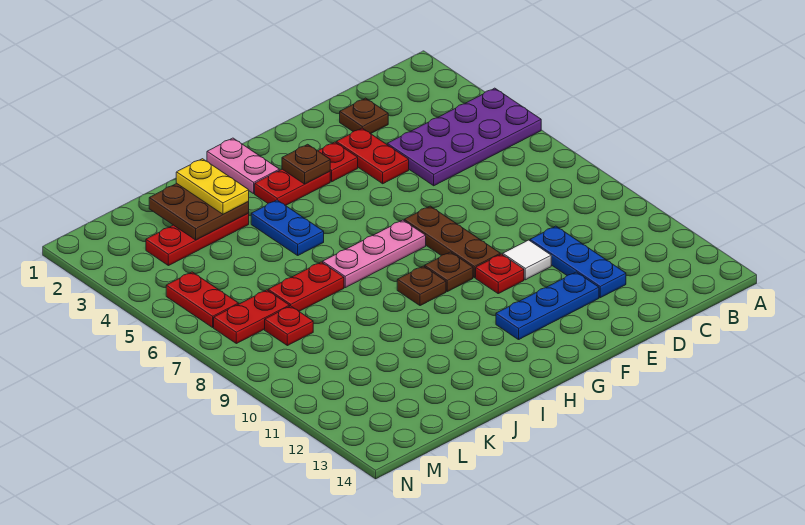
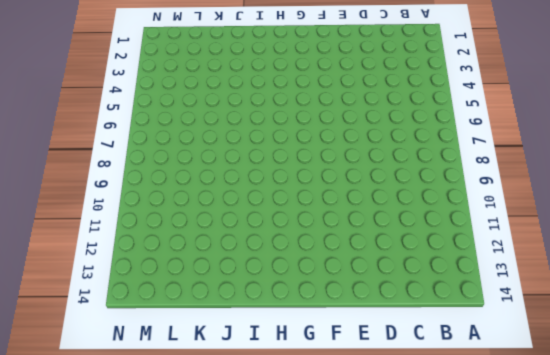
none -> purple 2x4 plate [387,88,541,186]
none -> brown 1x1 plate [340,98,388,134]
none -> blue 1x3 plate [530,226,626,298]

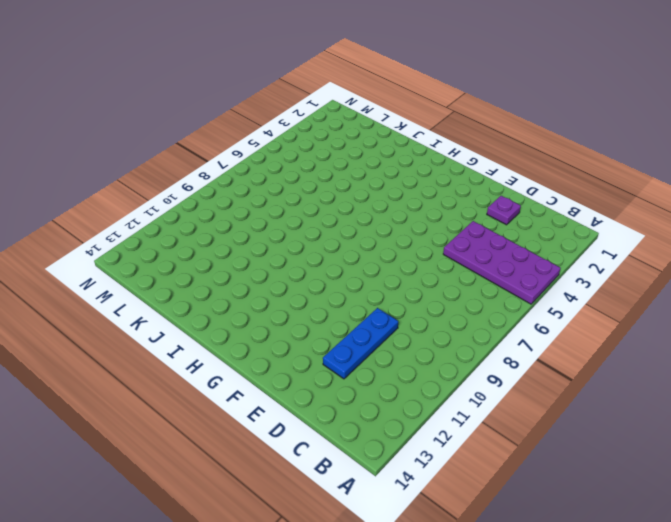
purple 1x1 plate [487,196,521,225] -> brown 1x1 plate [340,98,388,134]
none -> red 1x2 plate [336,128,409,184]
none -> white 1x1 tile [503,240,551,280]
none -> blue 1x3 plate [496,272,599,340]

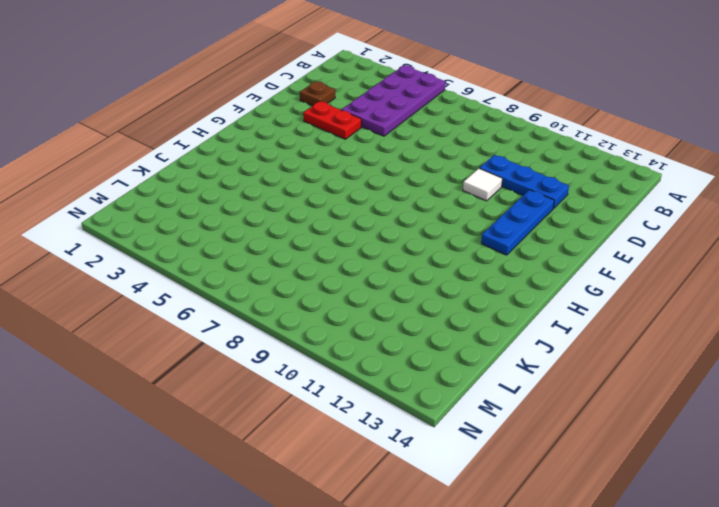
none -> red 1x1 plate [319,142,358,182]
none -> brown 1x3 plate [404,206,500,278]
none -> red 1x1 plate [476,254,524,294]

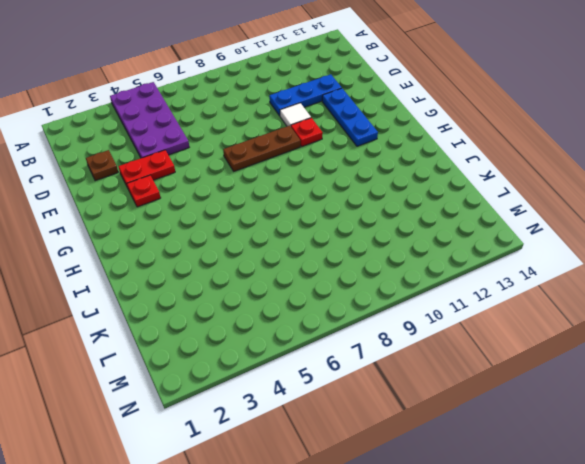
none -> red 1x2 plate [255,169,330,206]
none -> pink 1x3 plate [323,220,426,288]
none -> brown 1x1 plate [425,252,473,292]

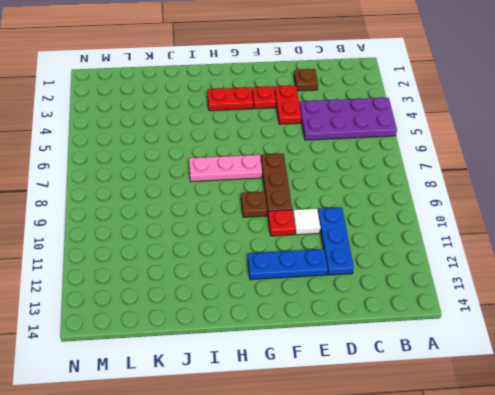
none -> pink 1x2 plate [207,138,279,194]
none -> brown 1x1 plate [397,266,446,306]
none -> blue 1x2 plate [251,200,324,255]

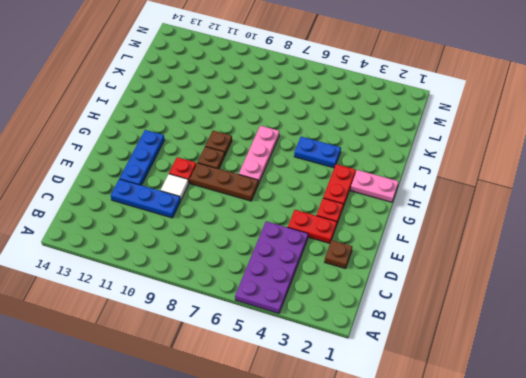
none -> red 1x3 plate [146,213,249,266]
none -> red 1x2 plate [268,262,344,311]
none -> red 1x2 plate [214,290,290,344]

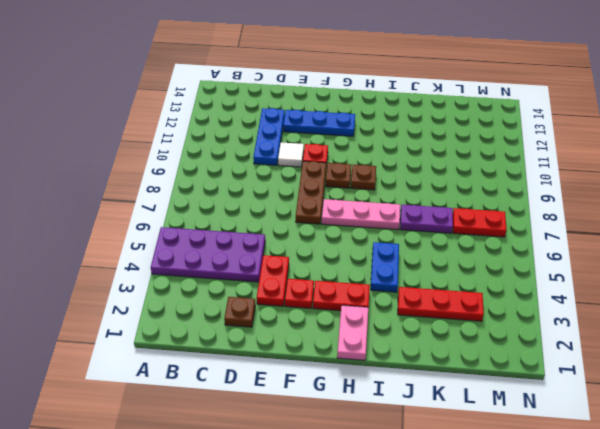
purple 1x2 plate [400,205,453,233] -> red 1x2 plate [268,262,344,311]
none -> red 1x1 plate [265,306,313,346]
none -> red 1x2 plate [166,272,239,327]
none -> brown 1x1 plate [282,144,330,184]

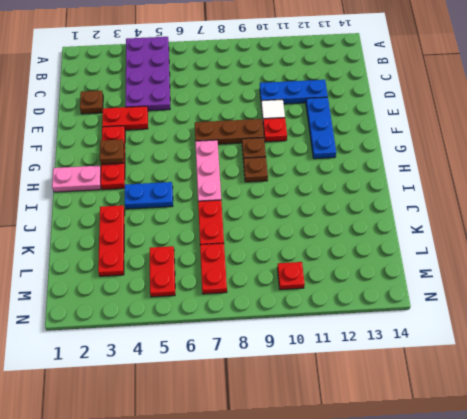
red 1x2 plate [150,246,175,297] -> red 1x2 plate turned to [166,272,239,327]
red 1x1 plate [277,262,305,290] -> red 1x1 plate moved to [265,306,313,346]
none -> brown 2x2 plate [149,183,249,240]
none -> yellow 1x2 plate [176,159,249,214]

